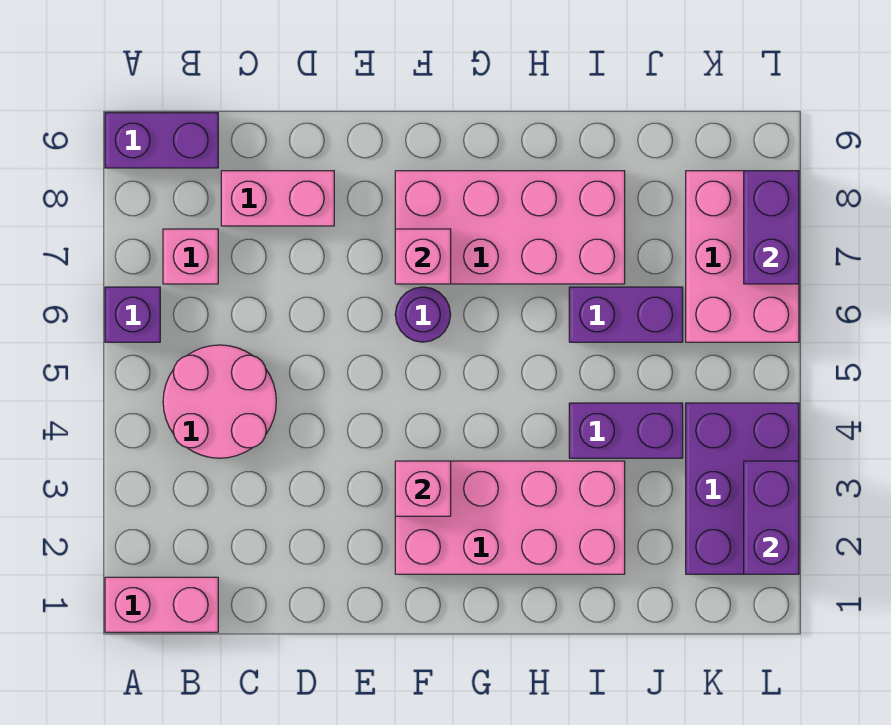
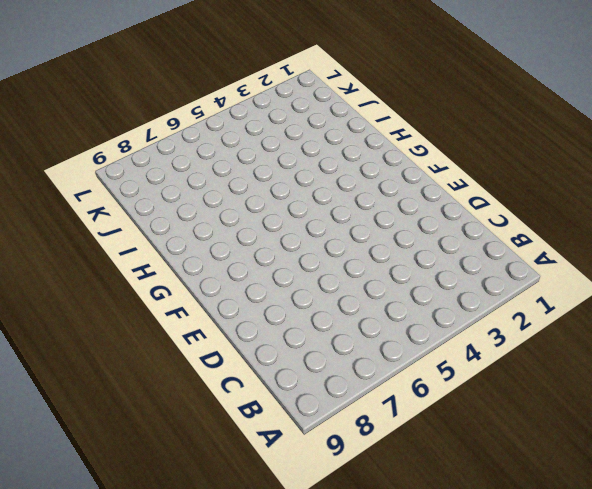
none -> pink 1x2 brick [105,577,218,632]
none -> purple 1x1 brick [105,287,160,342]
none -> purple 1x2 brick [105,113,218,168]

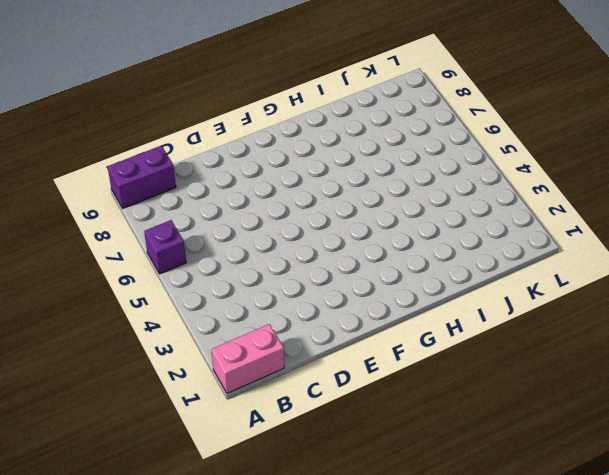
none -> pink 2x2 round brick [163,345,276,458]
none -> pink 1x1 brick [163,229,218,284]
none -> pink 1x2 brick [221,171,334,226]

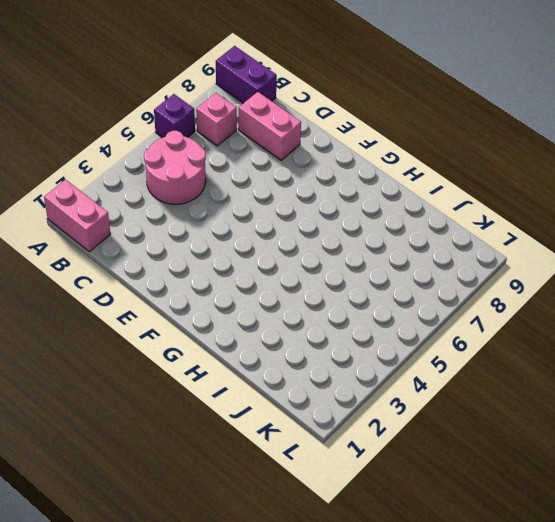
none -> pink 2x4 brick [395,461,625,574]
none -> purple 1x1 round brick [395,287,451,342]
none -> pink 2x4 brick [395,171,625,284]

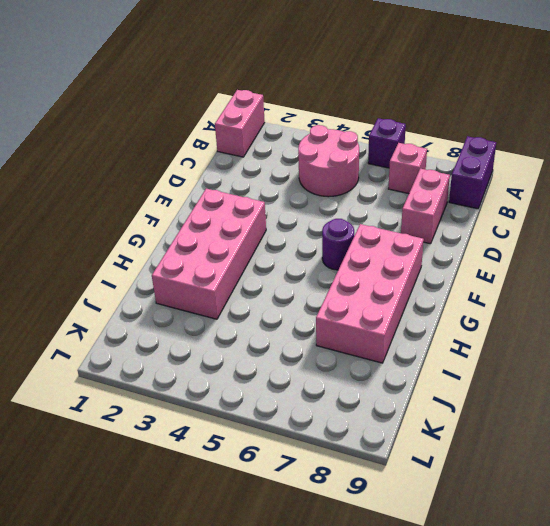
none -> purple 1x2 brick [569,403,683,458]
none -> purple 1x2 brick [569,287,683,342]
none -> purple 2x3 brick [686,403,799,574]

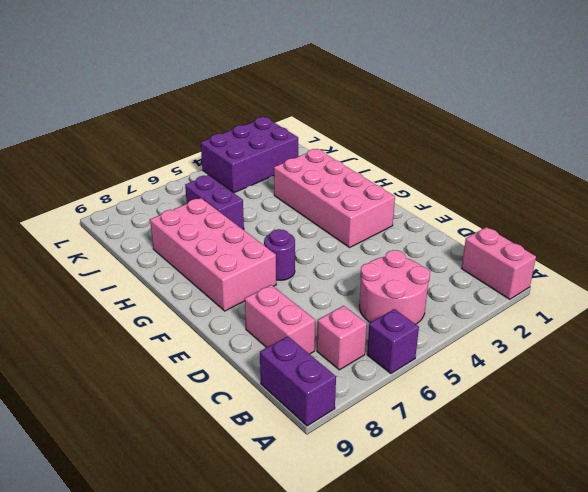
none -> purple 1x2 brick [569,403,683,458]
none -> pink 2x3 brick [686,171,799,342]
none -> pink 1x1 brick [395,461,451,516]

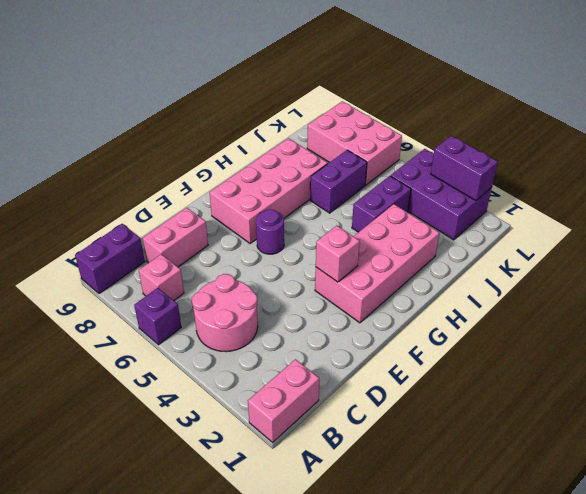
none -> pink 1x1 brick [395,229,451,284]
none -> purple 1x2 brick [744,171,799,284]

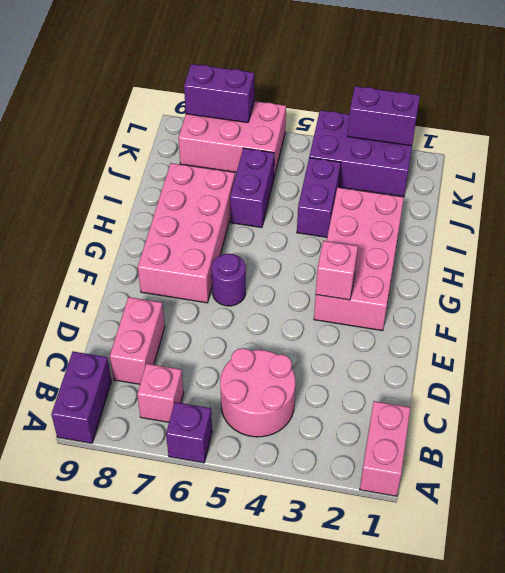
none -> pink 1x1 brick [395,229,451,284]

